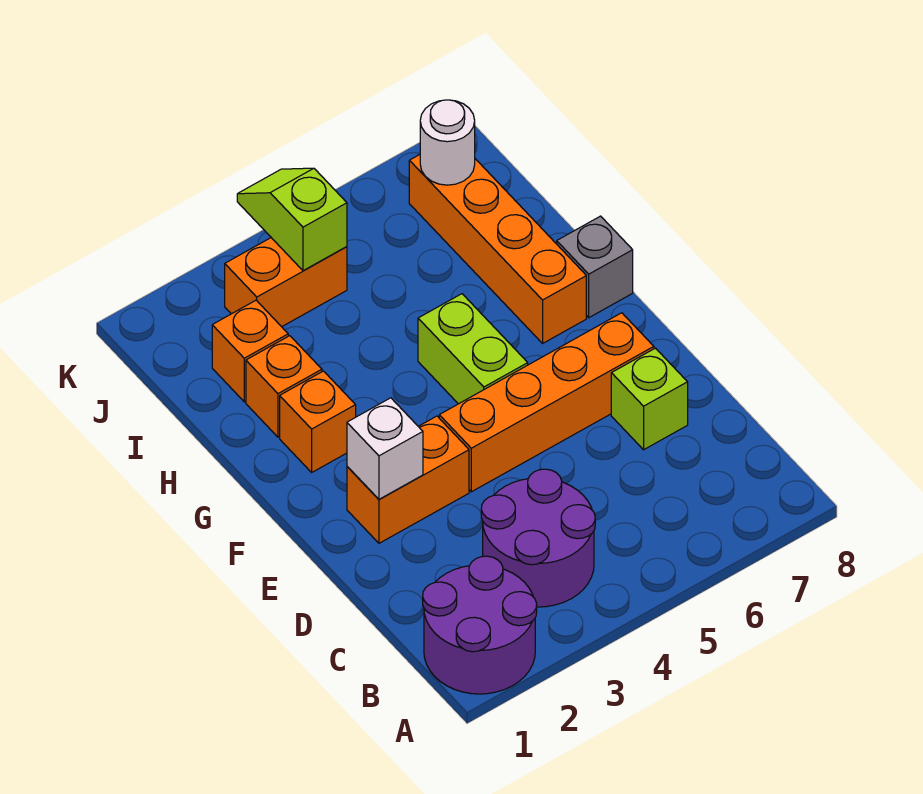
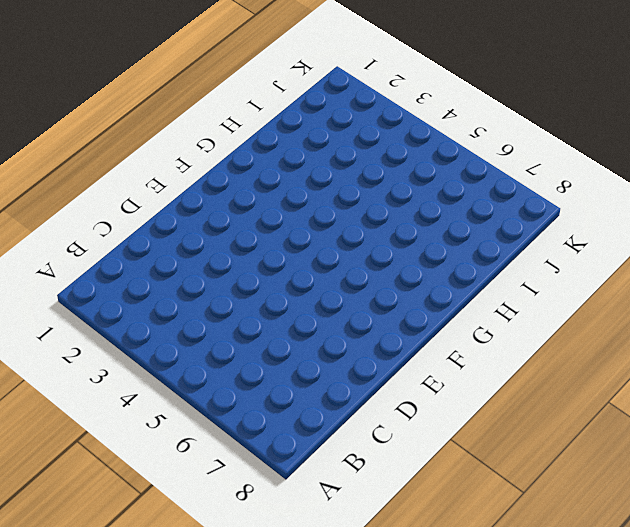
none -> purple 2x2 round brick [423,556,537,694]
none -> purple 2x2 round brick [481,469,595,607]
none -> lime 1x1 brick [611,348,688,450]

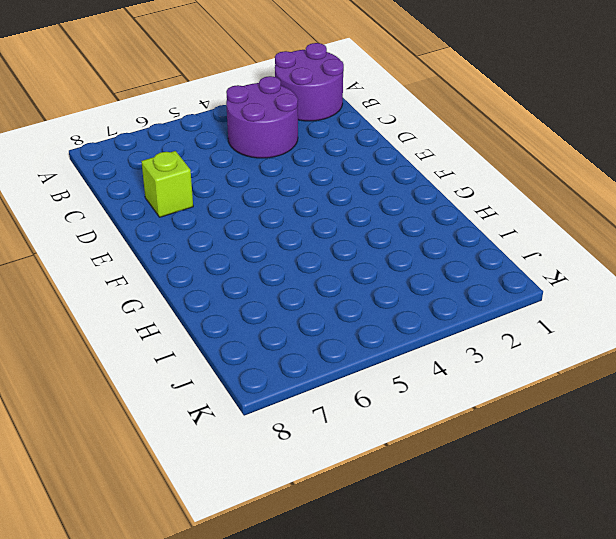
none -> orange 1x2 brick [347,416,469,543]
none -> orange 1x4 brick [439,313,654,492]
none -> lime 1x2 brick [418,294,528,404]

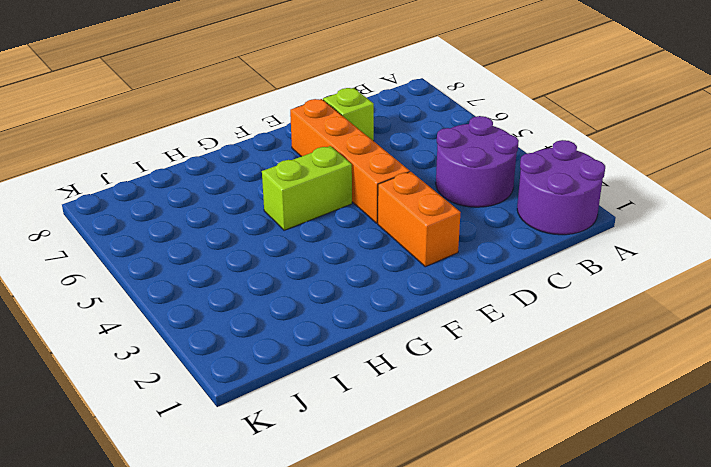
none -> orange 1x1 brick [280,371,356,472]
none -> orange 1x4 brick [409,155,586,343]
none -> grey 1x1 brick [557,216,633,318]

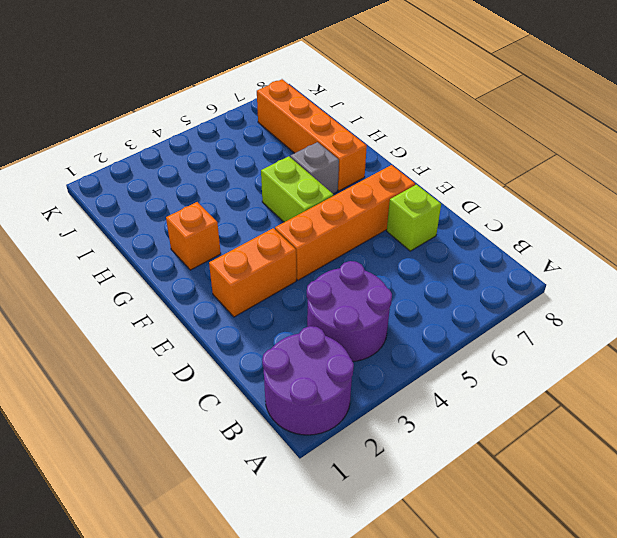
grey 1x1 brick [290,142,339,194] -> grey 1x1 brick moved to [557,216,633,318]
none -> orange 1x1 brick [246,336,322,437]
none -> orange 1x1 brick [212,300,288,402]
none -> orange 1x2 brick [225,238,347,327]

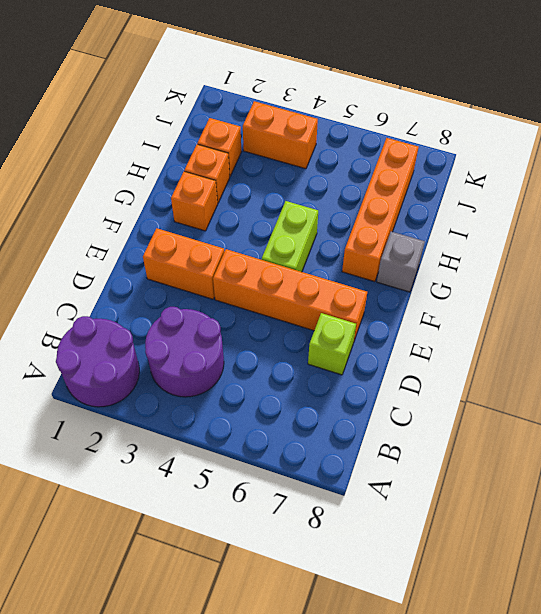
none -> white 1x1 brick [347,398,423,499]
none -> lime 1x2 slope [237,168,347,271]
none -> white 1x1 round brick [420,100,475,185]

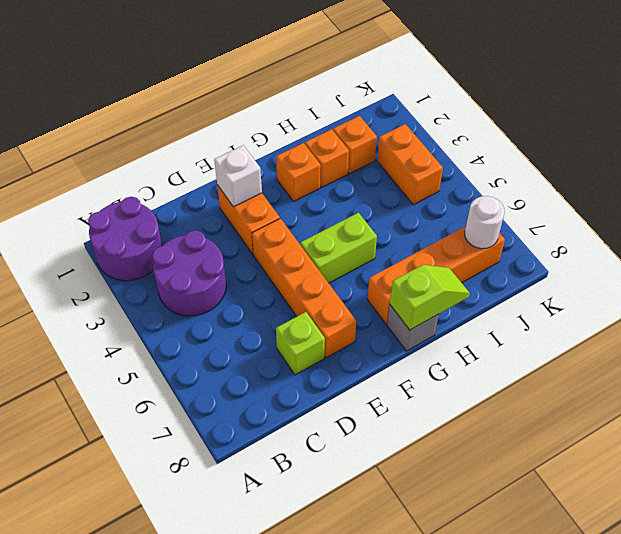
lime 1x2 slope [390,265,470,330] -> lime 1x2 slope moved to [237,168,347,271]

